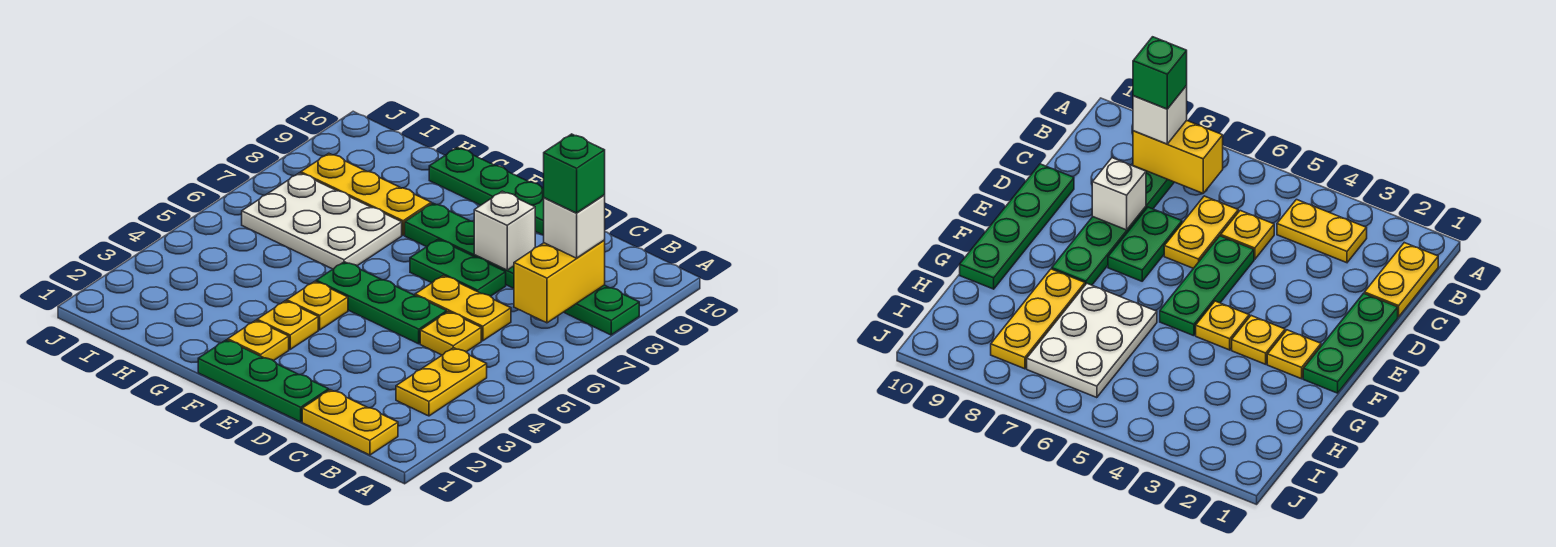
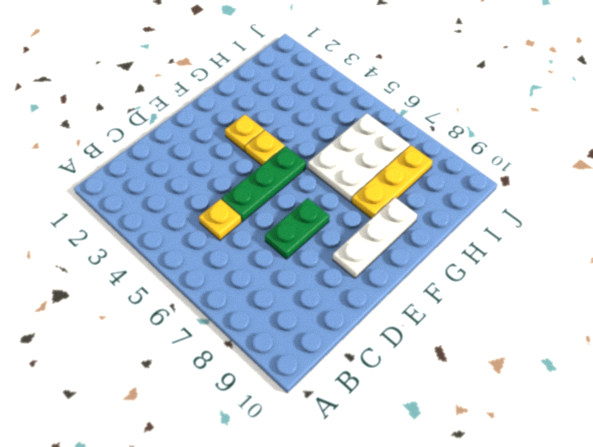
white 1x3 plate [333,198,418,278] -> none
none -> green 1x6 plate [405,203,639,335]
none -> yellow 1x2 plate [302,390,398,455]
none -> yellow 1x2 plate [396,348,487,416]

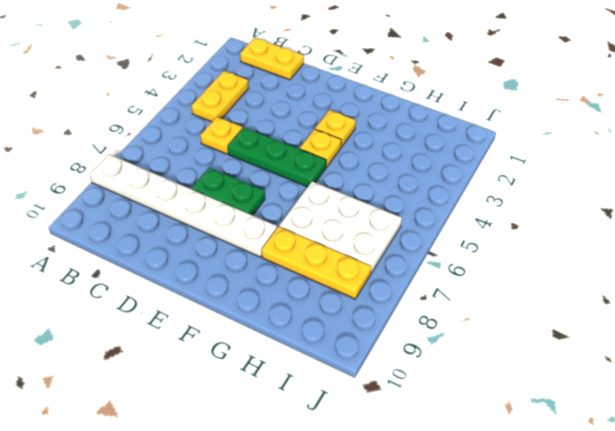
white 1x6 plate [90,154,277,257] -> green 1x6 plate [405,203,639,335]
none -> yellow 1x2 plate [415,275,511,341]
none -> green 1x3 plate [198,340,329,422]
none -> green 1x4 plate [429,148,544,235]

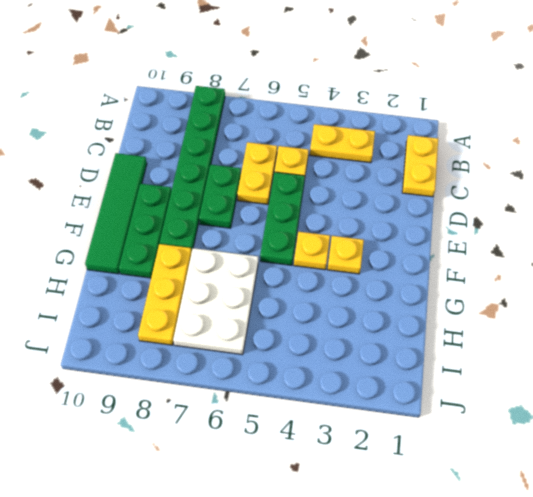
green 1x4 tile [85,153,147,274] -> green 1x4 plate [429,148,544,235]
green 1x3 plate [119,184,171,278] -> green 1x3 plate moved to [198,340,329,422]
none -> yellow 1x1 plate [228,320,289,361]
none -> yellow 1x2 brick [514,240,605,323]
none -> white 1x1 brick [474,191,535,270]

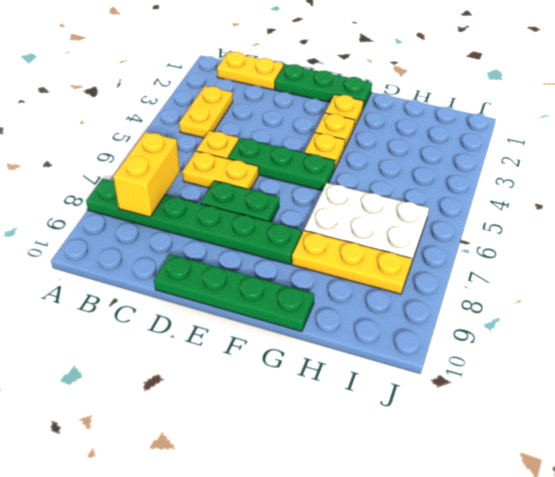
none -> white 1x1 brick [474,191,535,270]
none -> white 1x1 brick [543,195,605,258]
none -> green 1x1 brick [544,134,605,213]

